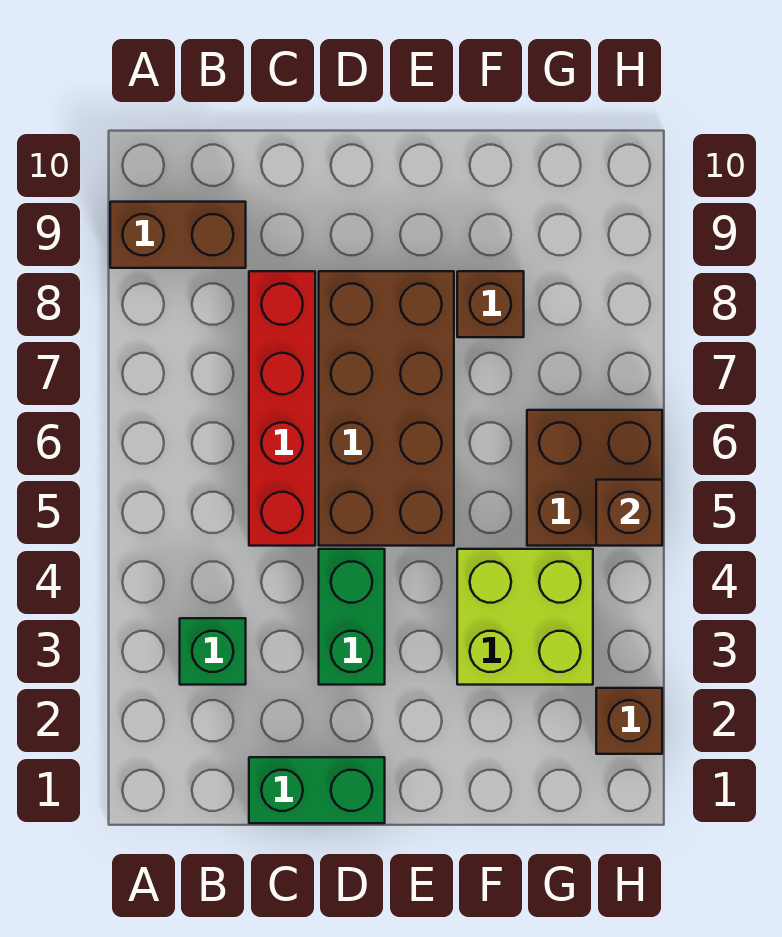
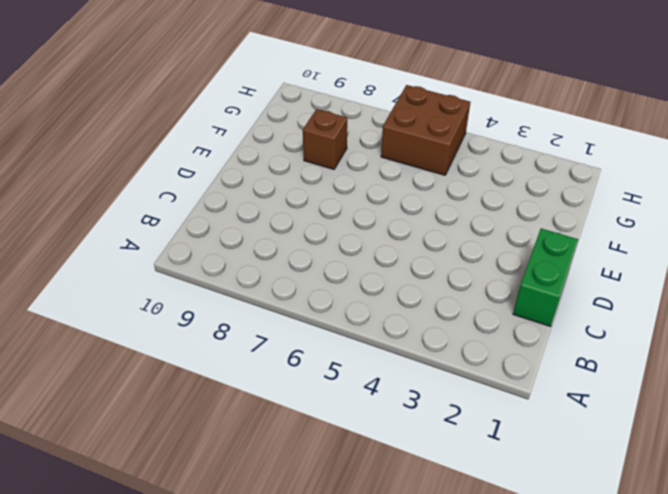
none -> brown 1x2 brick [110,202,246,268]
none -> green 1x1 brick [180,618,246,685]

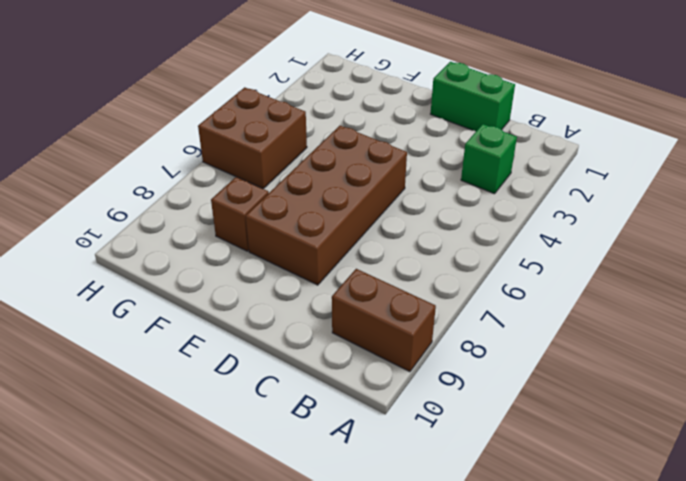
none -> red 1x4 brick [249,271,315,546]
none -> green 1x2 brick [319,549,385,685]

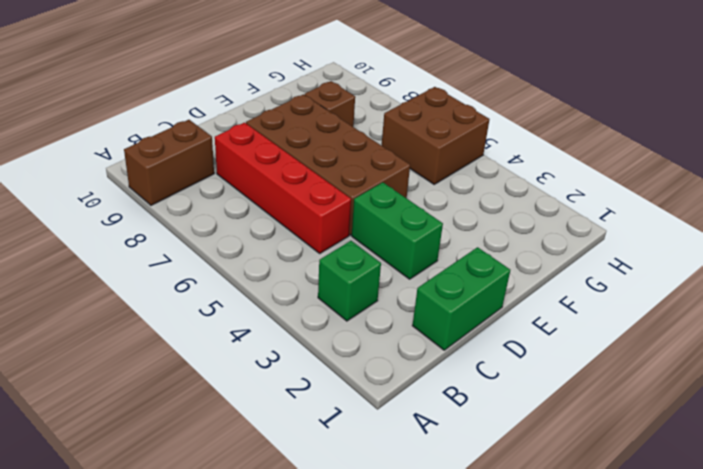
none -> lime 2x2 brick [457,549,593,685]
none -> brown 1x1 brick [596,688,662,754]

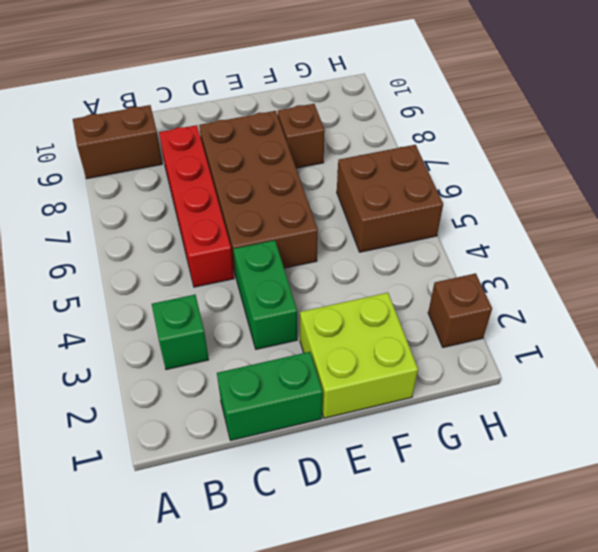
lime 2x2 brick [300,293,418,418] -> lime 2x2 brick moved to [457,549,593,685]
none -> brown 1x1 brick [596,480,662,546]

